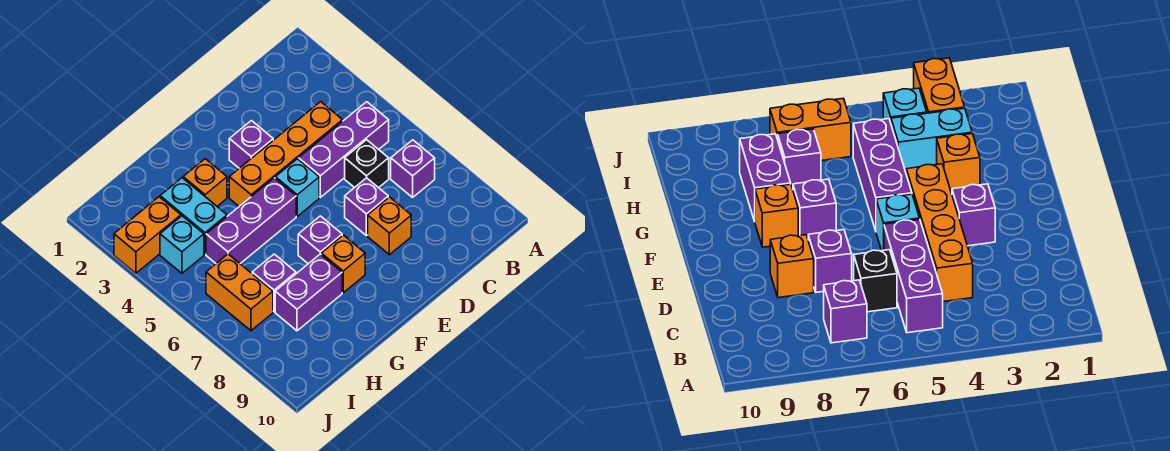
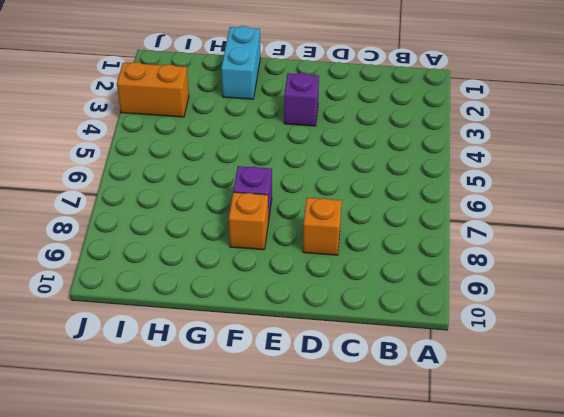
cyan 1x2 brick [221,26,261,99] -> cyan 1x2 brick moved to [160,178,227,254]
none -> purple 1x3 brick [299,102,389,197]
none -> purple 1x1 brick [391,140,435,197]
none -> orange 1x4 brick [229,102,343,206]

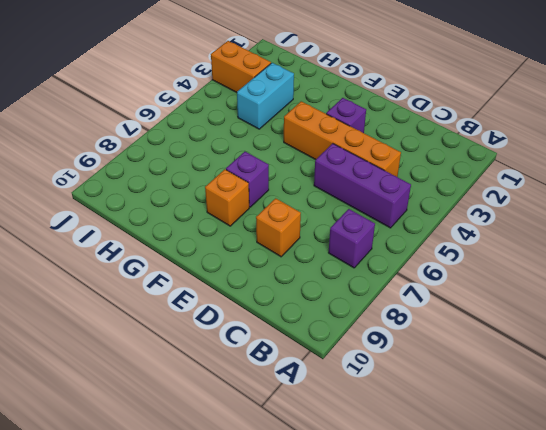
none -> black 1x1 brick [345,140,389,188]
none -> purple 1x1 brick [345,178,388,236]
none -> cyan 1x1 brick [275,159,319,216]

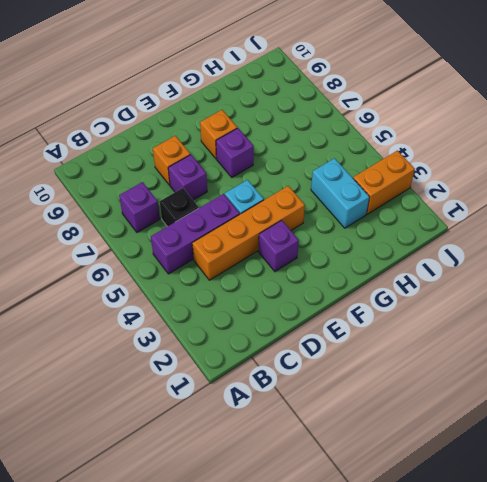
none -> purple 1x3 brick [206,178,296,264]
none -> orange 1x1 brick [183,159,227,206]
none -> purple 1x2 brick [275,254,342,331]

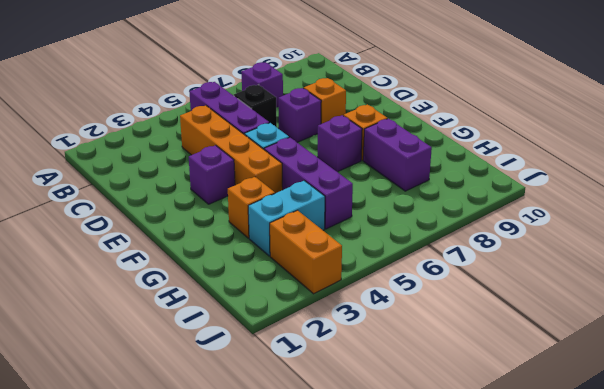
none -> purple 1x1 brick [252,254,296,312]
none -> cyan 1x1 brick [160,216,204,273]
none -> orange 1x2 brick [206,254,273,331]

